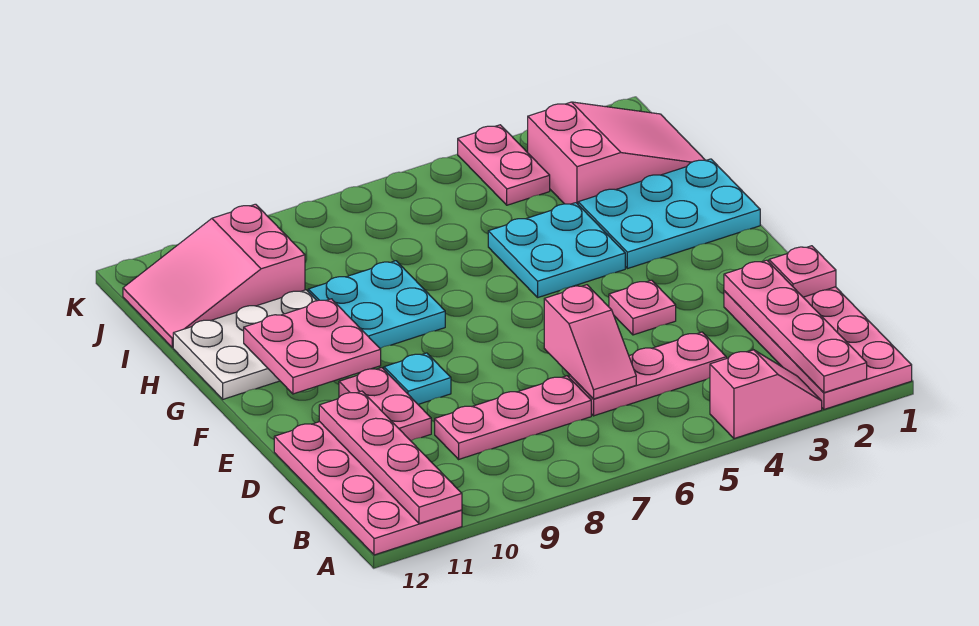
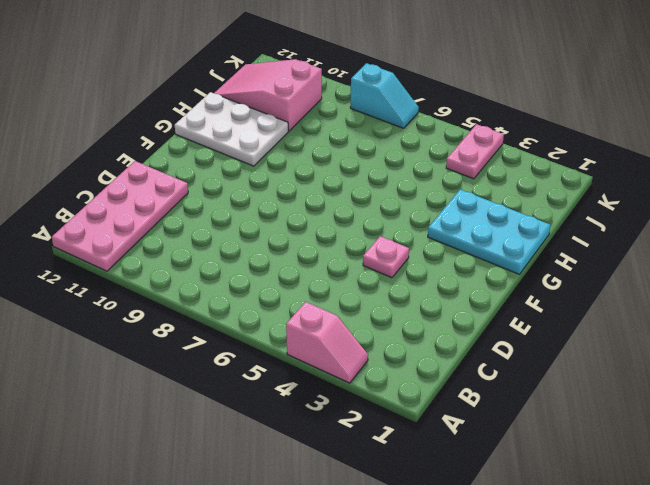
cyan 1x2 slope [350,63,419,128] -> none
none -> pink 2x4 plate [724,287,912,409]
none -> pink 1x3 plate [569,332,726,416]
none -> pink 1x3 plate [435,376,591,459]

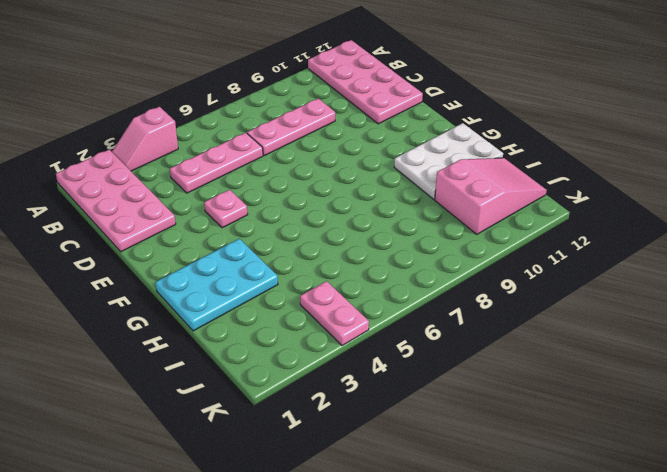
none -> pink 1x2 plate [339,368,431,441]
none -> cyan 1x1 plate [384,353,451,404]
none -> cyan 2x2 plate [488,203,625,297]

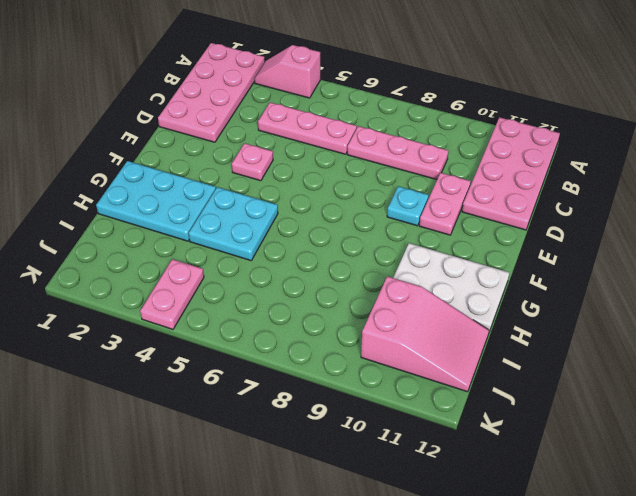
none -> cyan 2x2 plate [308,261,445,348]
none -> pink 2x3 slope [528,102,706,204]
none -> pink 1x4 plate [724,260,867,393]

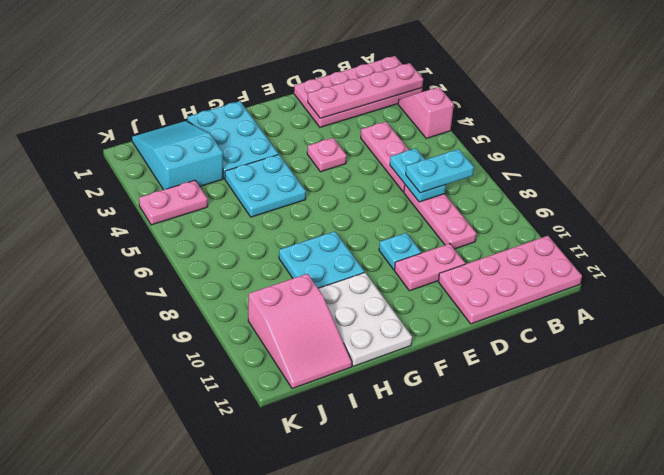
cyan 1x2 plate [406,149,474,193] -> none
cyan 1x2 plate [390,148,446,202] -> pink 1x2 slope [544,285,636,399]
cyan 2x3 slope [132,121,223,190] -> pink 2x3 slope [528,102,706,204]
none -> pink 1x4 plate [319,391,462,524]
none -> pink 1x1 plate [769,246,836,297]
none -> pink 2x2 plate [244,299,381,394]

